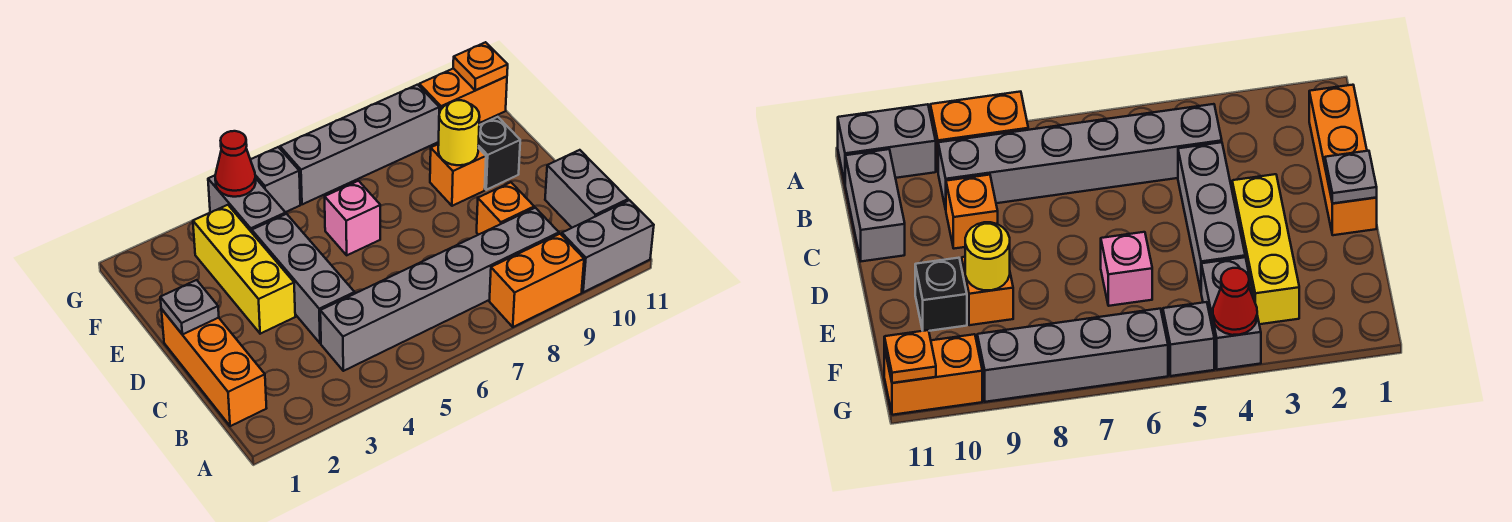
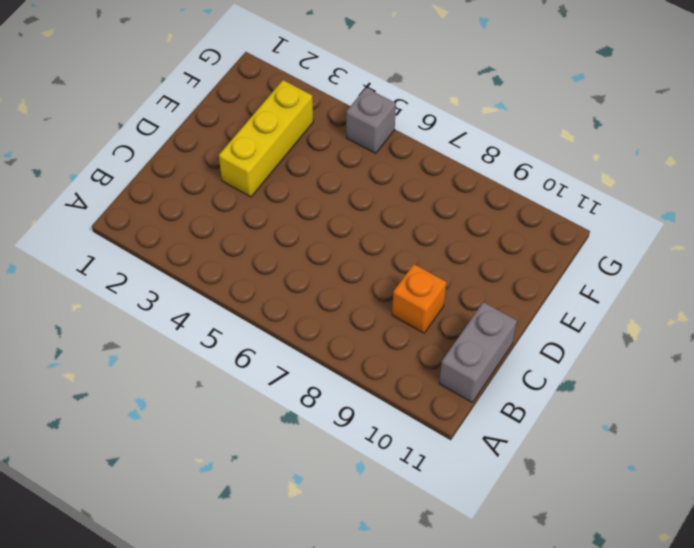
none -> orange 1x2 brick [489,234,584,327]
none -> grey 1x2 brick [562,200,654,292]
none -> orange 1x3 brick [161,309,267,426]

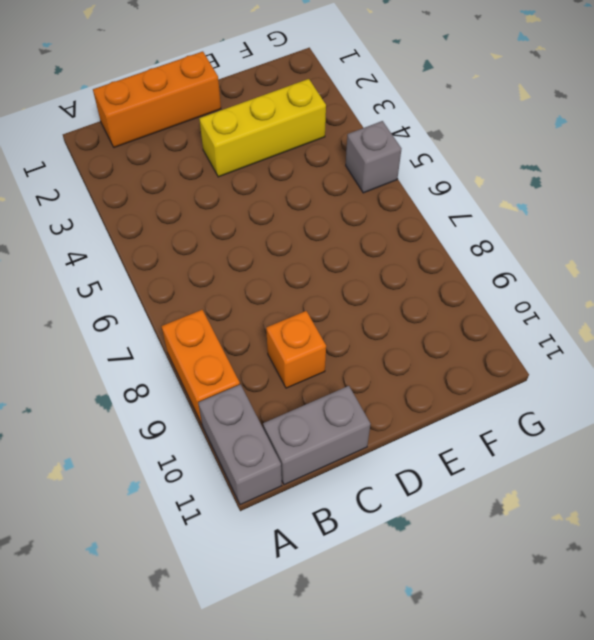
none -> grey 1x6 brick [320,208,559,371]
none -> grey 1x3 brick [252,214,355,343]
none -> pink 1x1 brick [325,181,380,255]

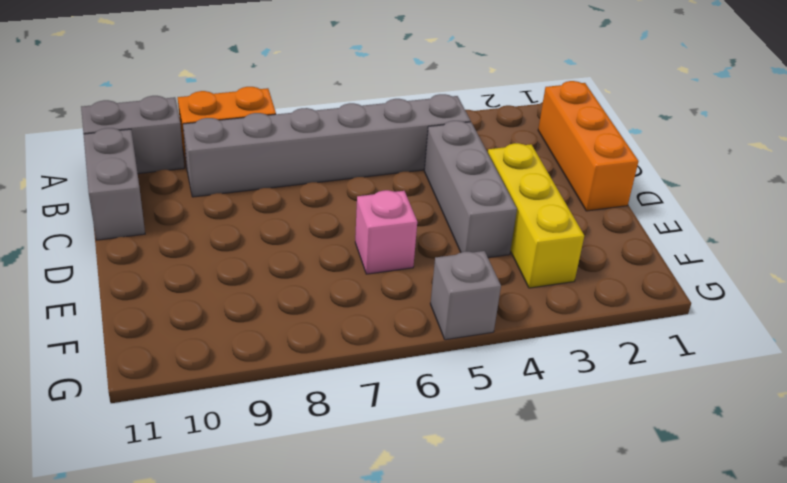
none -> orange 1x1 brick [477,182,534,235]
none -> orange 1x1 brick [430,144,486,206]
none -> black 1x1 brick [478,117,520,190]

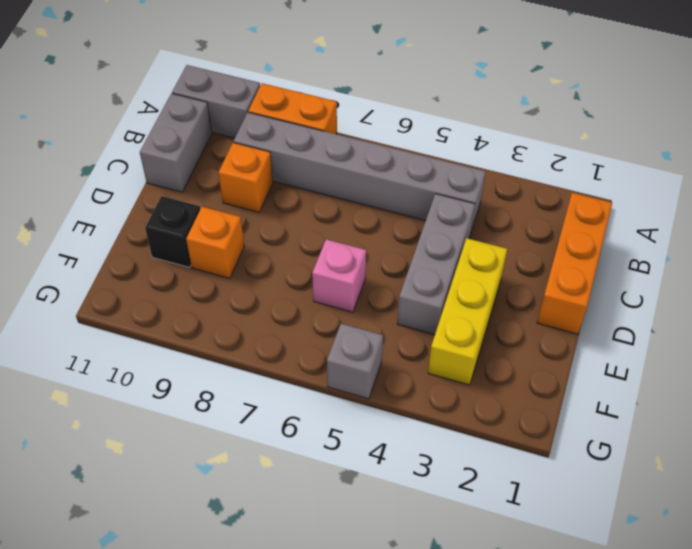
none -> grey 1x2 brick [208,176,286,232]
none -> grey 1x4 brick [280,85,439,204]
none -> orange 1x2 brick [419,68,507,123]

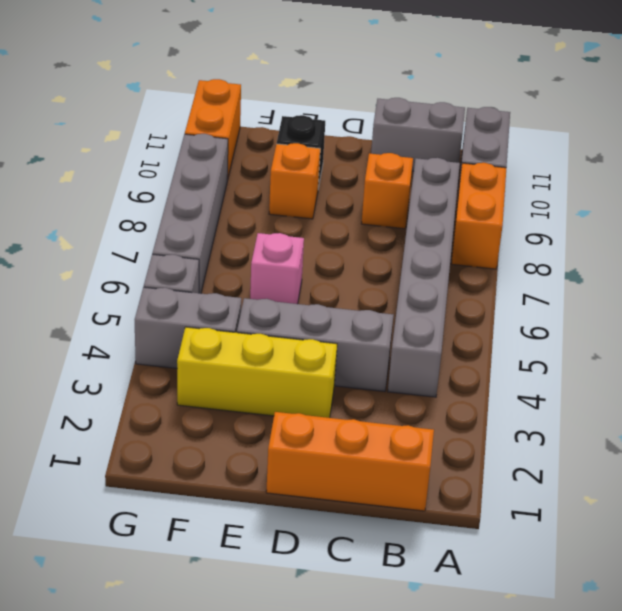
none -> grey 1x1 plate [160,280,219,334]
none -> yellow 1x1 round brick [438,100,480,165]
none -> red 1x1 cone [215,131,256,197]

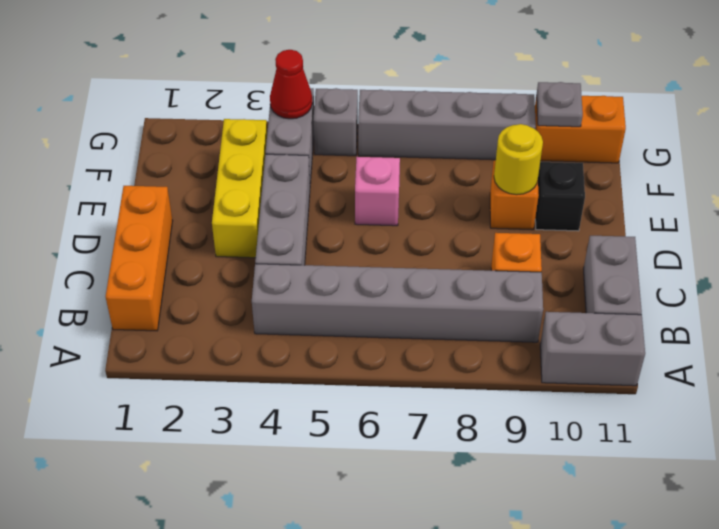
grey 1x1 plate [537,82,583,127] -> grey 1x1 plate moved to [160,280,219,334]
none -> orange 1x2 brick [489,234,584,327]
none -> orange 1x1 plate [453,42,508,90]

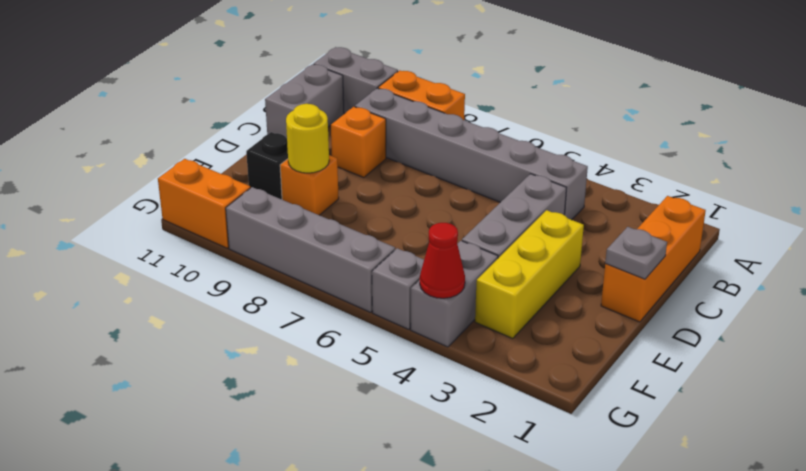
none -> pink 1x1 brick [325,181,380,255]
none -> orange 1x1 plate [453,42,508,90]

